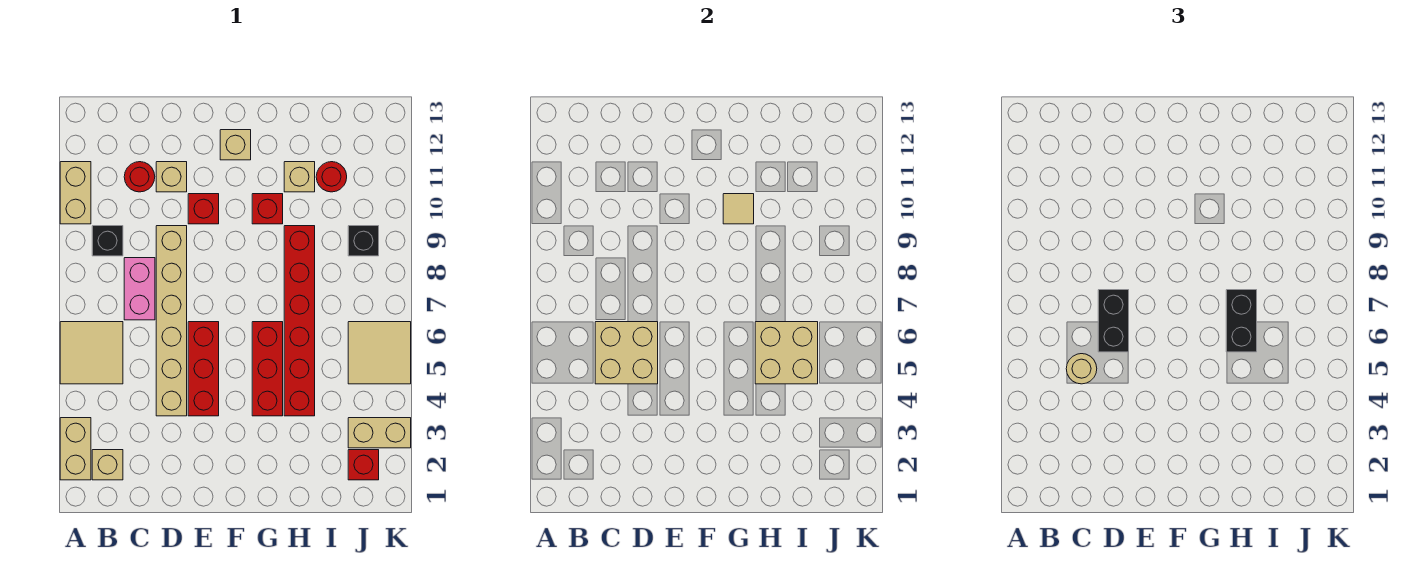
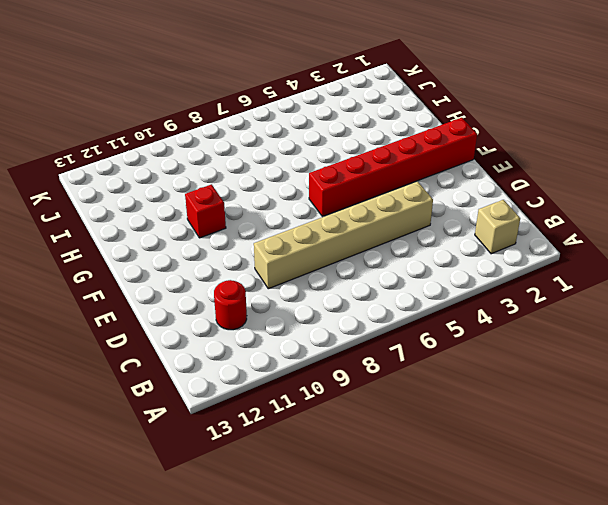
red 1x6 brick [309,118,477,217] -> red 1x6 brick moved to [284,226,315,416]
none -> tan 1x2 brick [60,418,91,480]
none -> tan 2x2 tile [60,322,123,384]
none -> tan 1x2 brick [60,162,91,224]

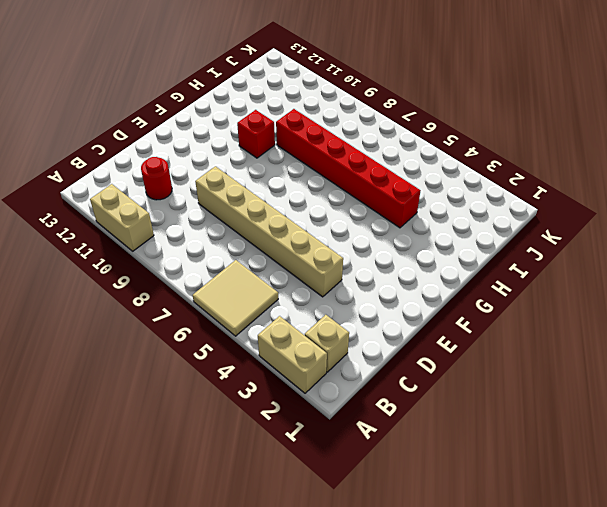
none -> black 1x1 brick [92,226,123,256]
none -> pink 1x2 brick [124,258,155,320]
none -> tan 1x1 brick [156,162,187,192]

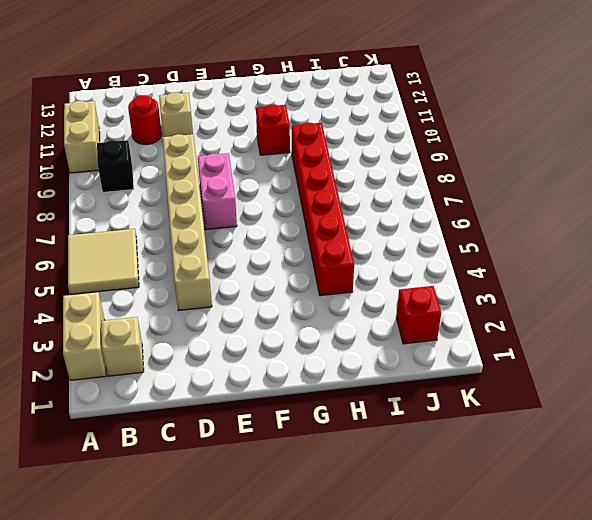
pink 1x2 brick [198,153,237,230] -> pink 1x2 brick moved to [124,258,155,320]
none -> red 1x3 brick [188,322,219,416]
none -> red 1x1 brick [188,194,219,224]
none -> tan 1x1 brick [220,130,251,160]

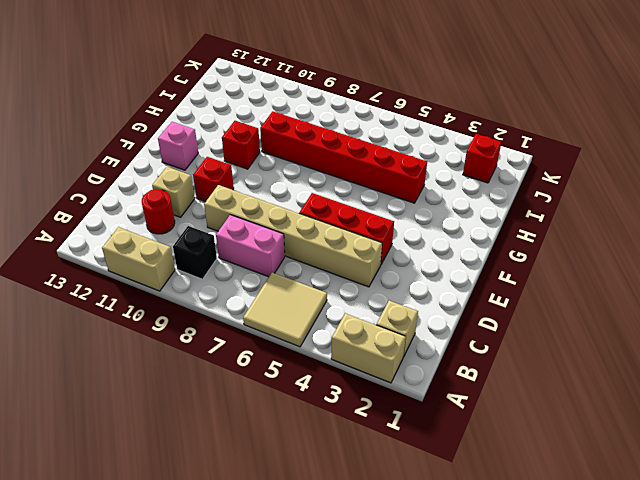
pink 1x1 brick [158,122,198,170] -> tan 1x1 brick [220,130,251,160]
none -> red 1x3 brick [252,322,283,416]
none -> tan 1x1 brick [284,162,315,192]
none -> red 1x1 round brick [316,162,347,192]

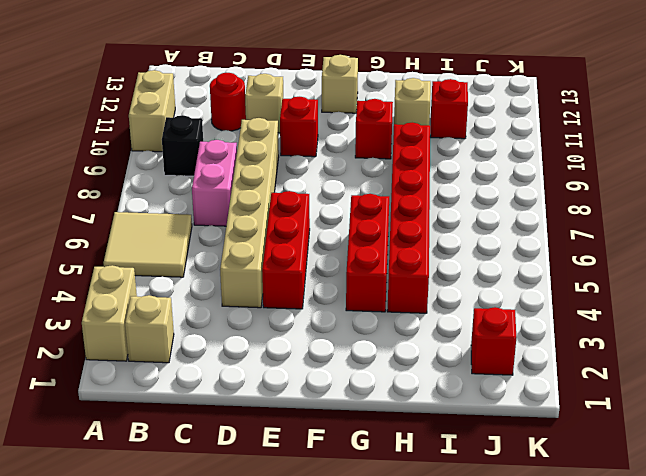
red 1x1 brick [430,79,468,139] -> red 1x1 round brick [316,162,347,192]
none -> tan 1x2 brick [348,418,411,448]
none -> tan 2x2 tile [348,322,411,384]
none -> black 1x1 brick [348,226,379,256]

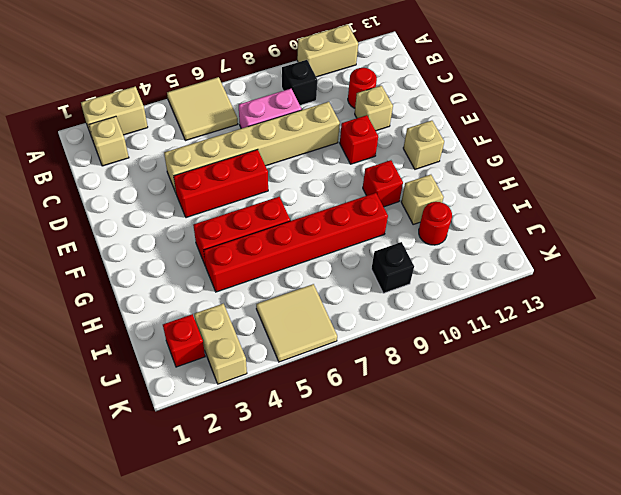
none -> tan 2x2 brick [595,322,658,384]
none -> tan 1x1 tile [723,194,754,224]
none -> tan 2x2 brick [755,322,818,384]

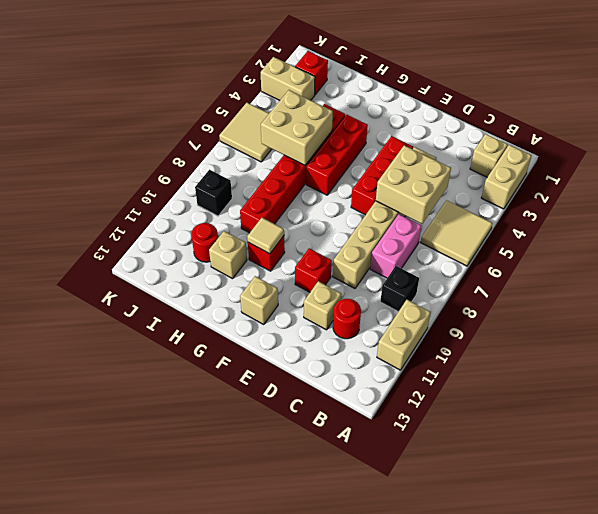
none -> tan 1x1 round brick [1066,354,1097,384]
none -> black 1x2 brick [1098,290,1129,352]
none -> black 1x2 brick [1226,290,1257,352]

